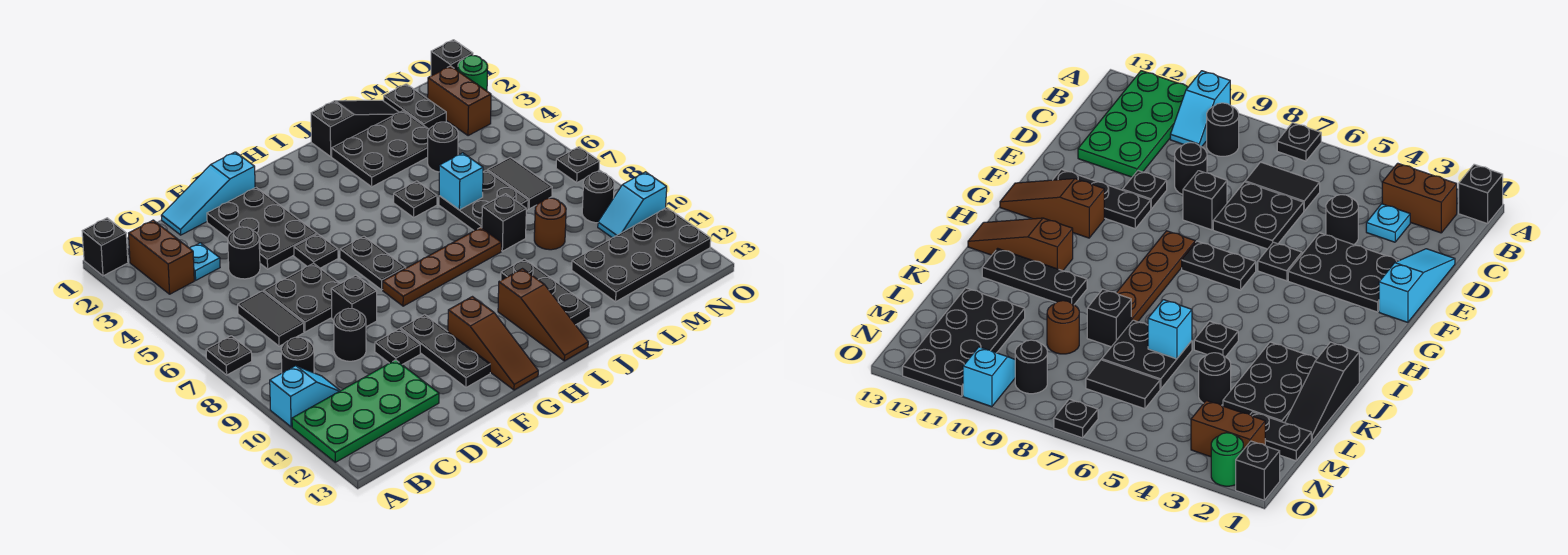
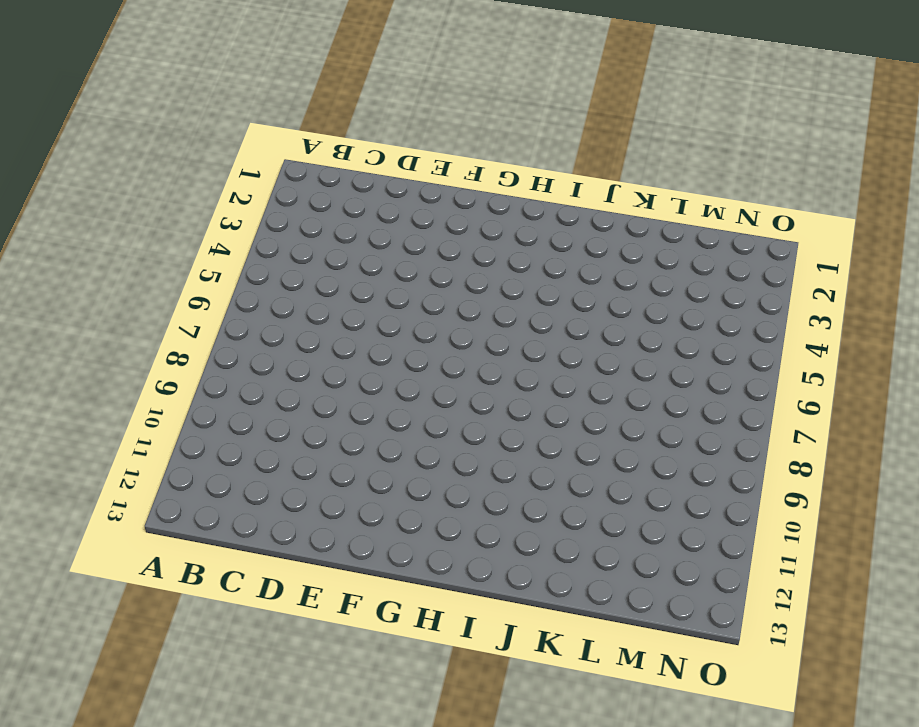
none -> black 1x1 brick [82,218,128,276]
none -> black 1x1 plate [206,336,252,375]
none -> cyan 1x2 slope [270,366,340,427]
none -> green 2x4 plate [292,360,439,462]

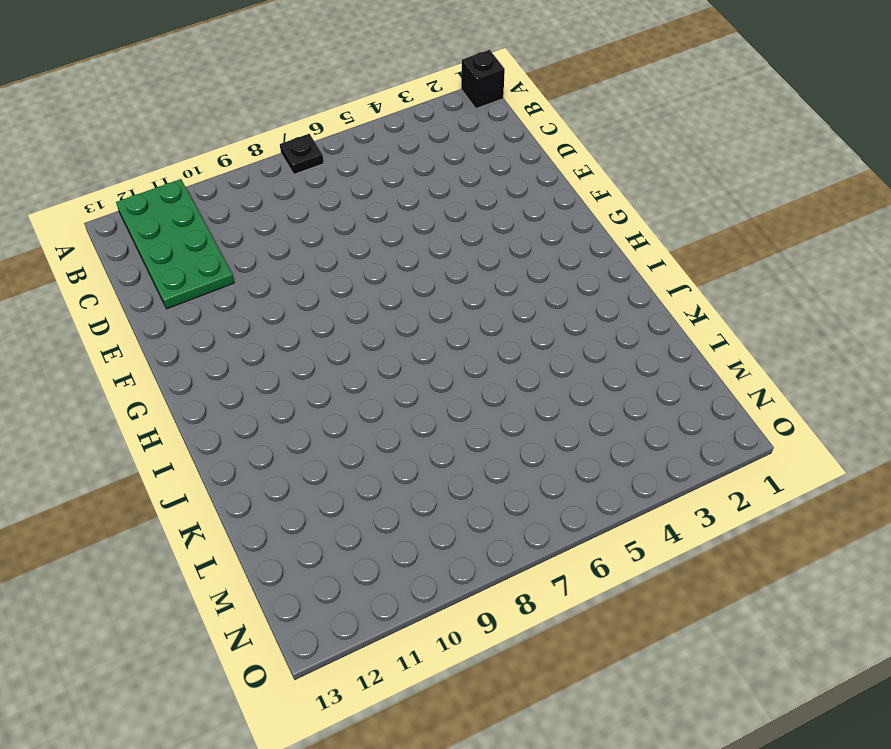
none -> cyan 1x2 slope [270,366,340,427]
none -> brown 1x2 brick [129,220,194,294]
none -> black 1x1 round brick [281,337,314,373]
none -> cyan 1x1 plate [190,243,220,280]

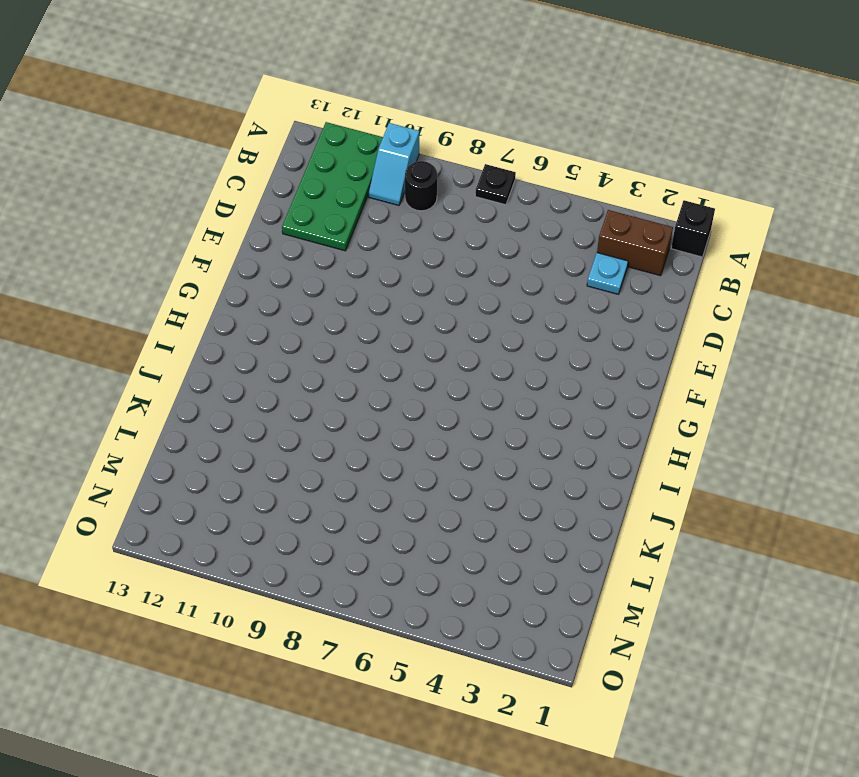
none -> black 1x2 tile [238,291,304,346]
none -> cyan 1x3 slope [161,152,255,235]
none -> black 1x1 round brick [228,227,260,279]
none -> black 2x2 plate [264,263,340,332]

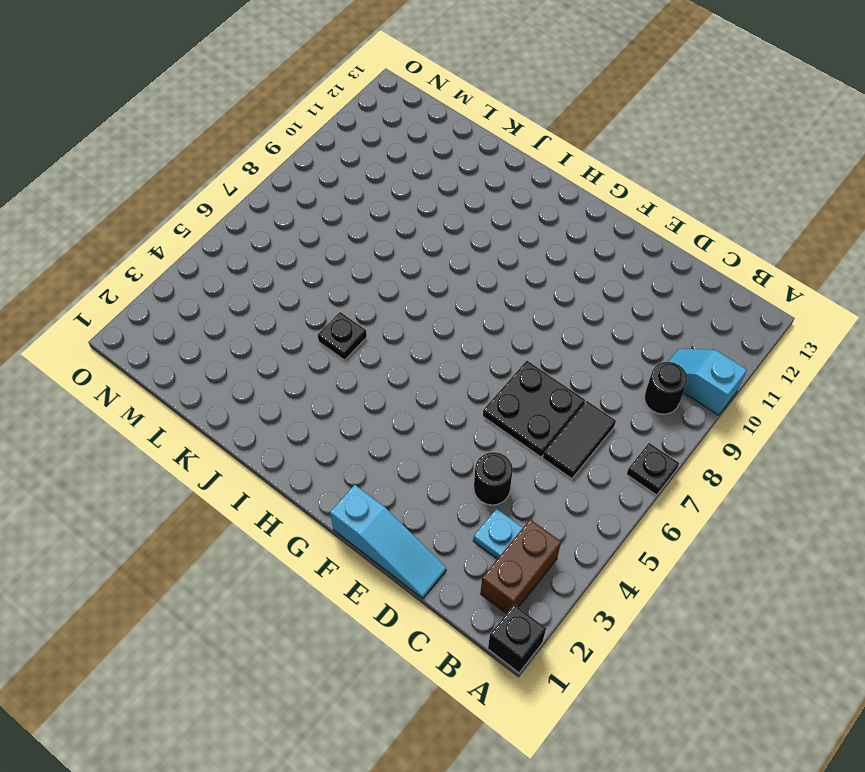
none -> green 2x4 plate [292,360,439,462]
none -> black 1x1 round brick [334,309,366,361]
none -> black 2x3 plate [207,187,317,269]
none -> black 1x1 brick [331,275,377,327]

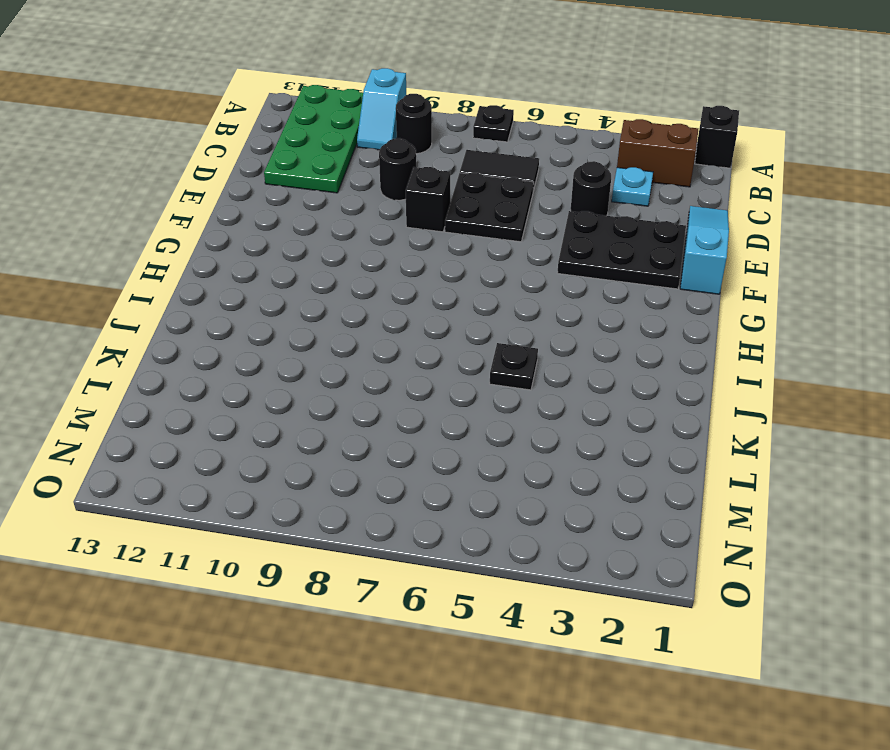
none -> black 1x1 plate [375,329,420,364]
none -> black 1x1 plate [294,234,338,268]
none -> black 1x3 plate [401,314,490,387]
none -> black 1x2 plate [340,236,406,290]

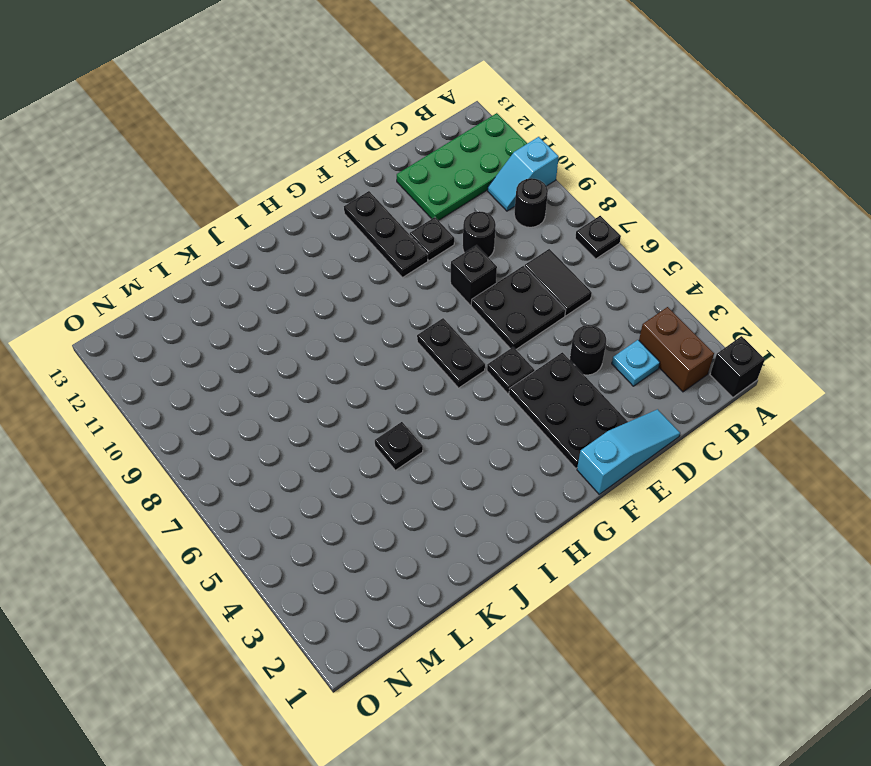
none -> brown 1x4 plate [383,227,501,306]
none -> brown 1x3 slope [448,297,538,390]
none -> brown 1x3 slope [498,269,588,361]
none -> black 1x3 slope [311,100,399,156]

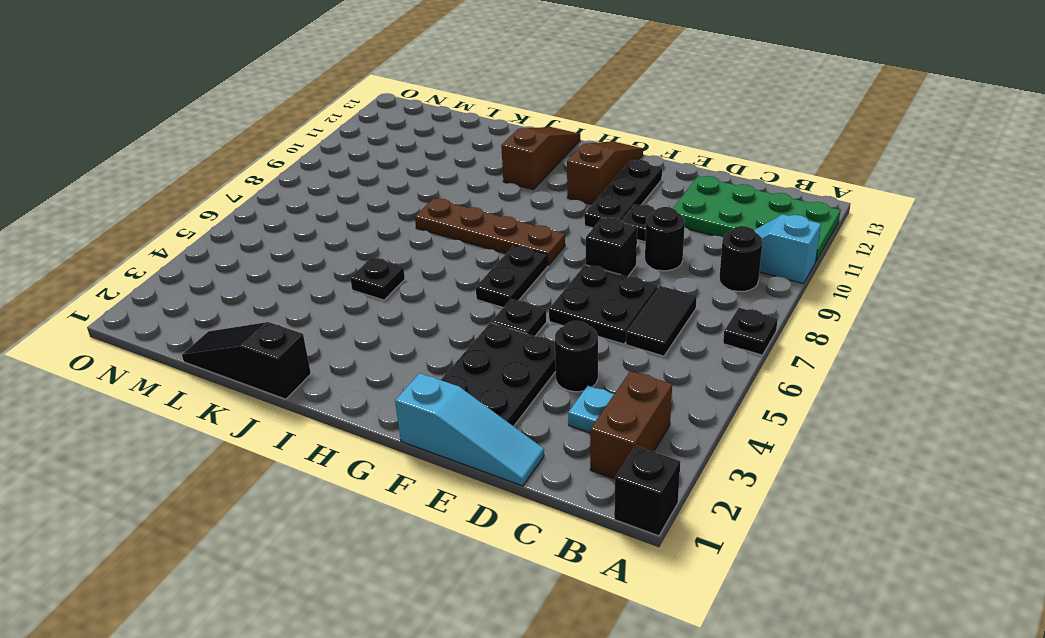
none -> black 2x3 plate [332,111,429,187]
none -> black 1x3 plate [501,259,590,325]
none -> black 2x2 plate [439,170,528,231]
none -> black 1x1 brick [482,194,526,251]

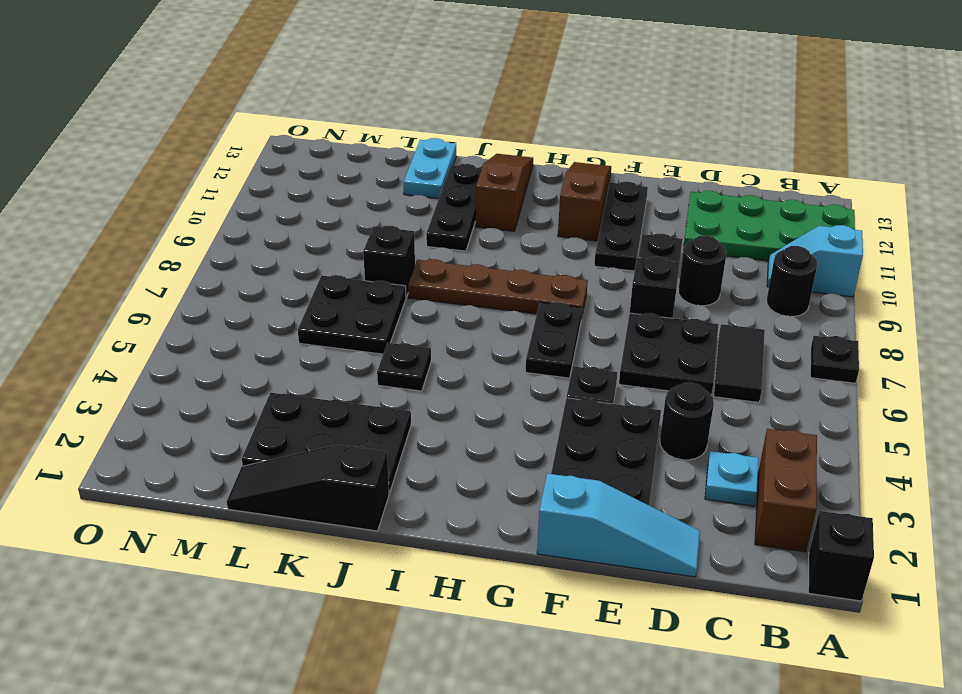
cyan 1x2 plate [403,138,456,199] -> none
none -> black 1x1 round brick [428,122,458,172]
none -> brown 1x1 round brick [534,198,566,250]
none -> black 2x4 plate [572,208,711,302]
none -> black 1x2 plate [384,84,446,129]

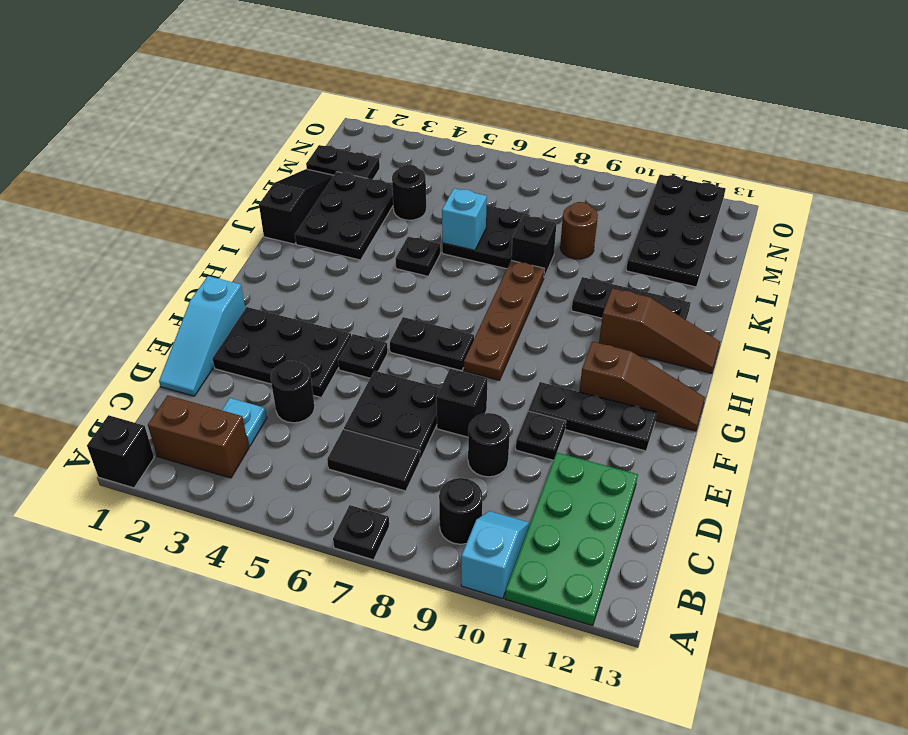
none -> black 1x2 tile [487,157,552,209]
none -> brown 1x2 brick [428,66,491,136]
none -> black 1x1 round brick [582,172,614,223]
none -> cyan 1x2 slope [598,172,667,238]

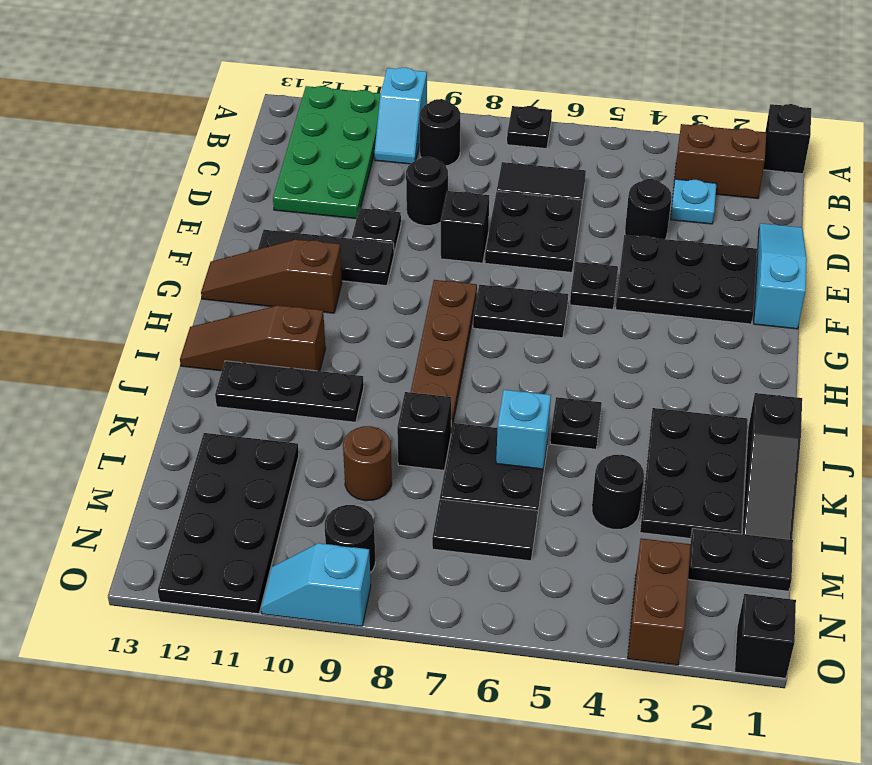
brown 1x2 brick [628,538,691,665] -> brown 1x2 brick turned to [428,66,491,136]
cyan 1x2 slope [261,543,371,626] -> cyan 1x2 slope turned to [598,172,667,238]
none -> green 1x1 round brick [458,55,488,91]
none -> black 1x1 plate [556,147,600,183]

